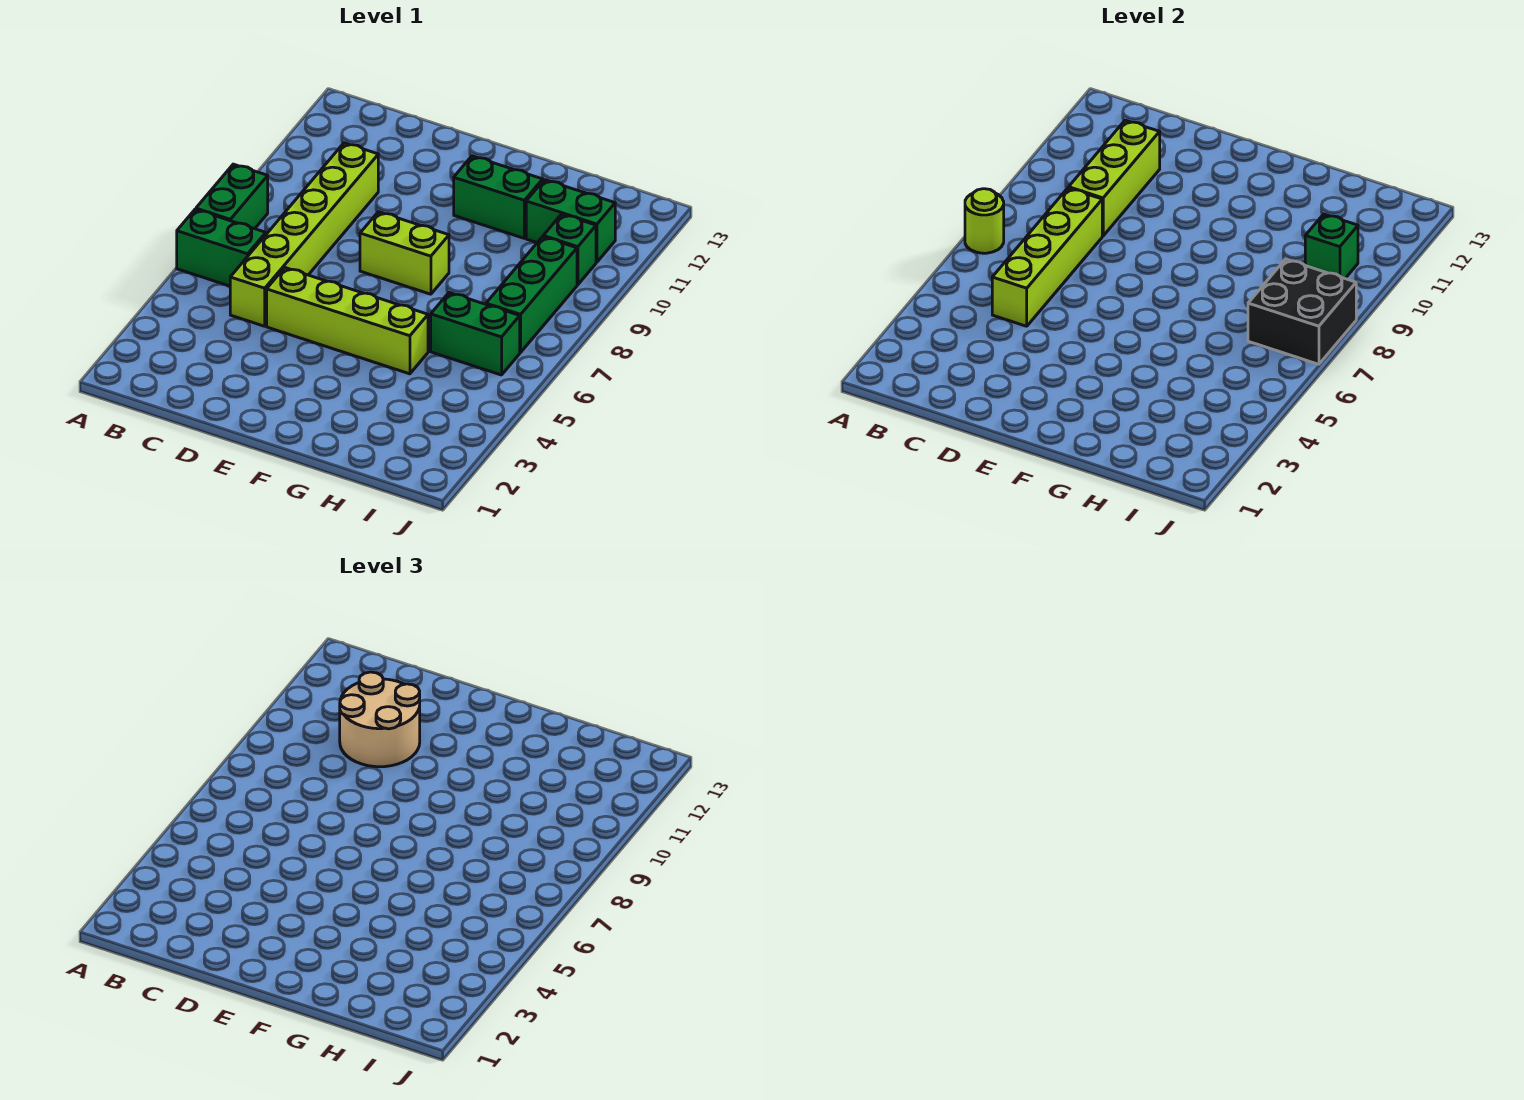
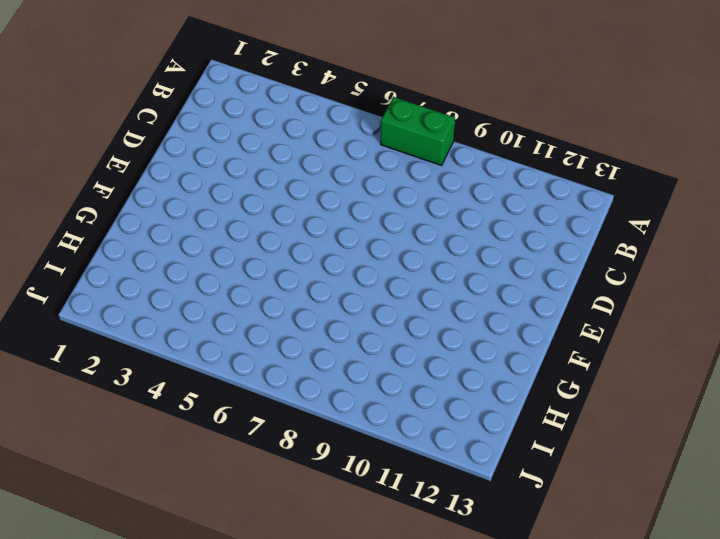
none -> green 1x2 brick [177,209,266,286]
none -> lime 1x6 brick [230,143,378,326]
none -> lime 1x4 brick [267,268,428,374]

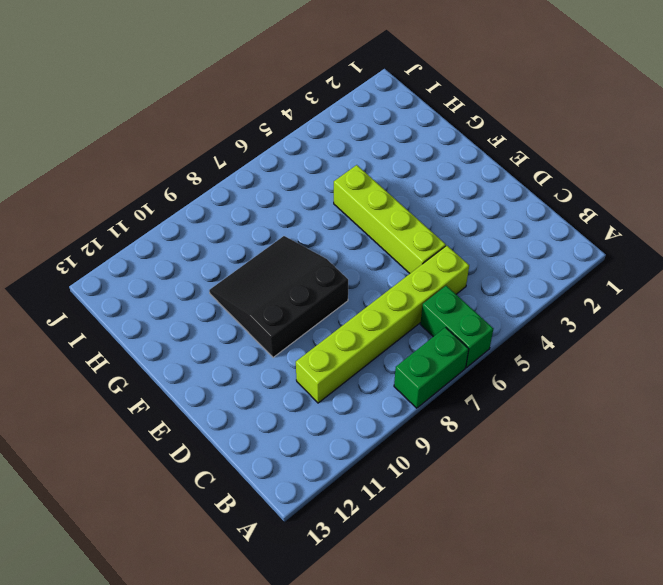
black 3x3 slope [209,236,348,358] -> lime 1x2 brick [360,212,449,294]
none -> green 1x2 brick [454,156,543,238]
none -> green 1x2 brick [431,293,520,375]
none -> green 1x2 brick [526,180,615,262]

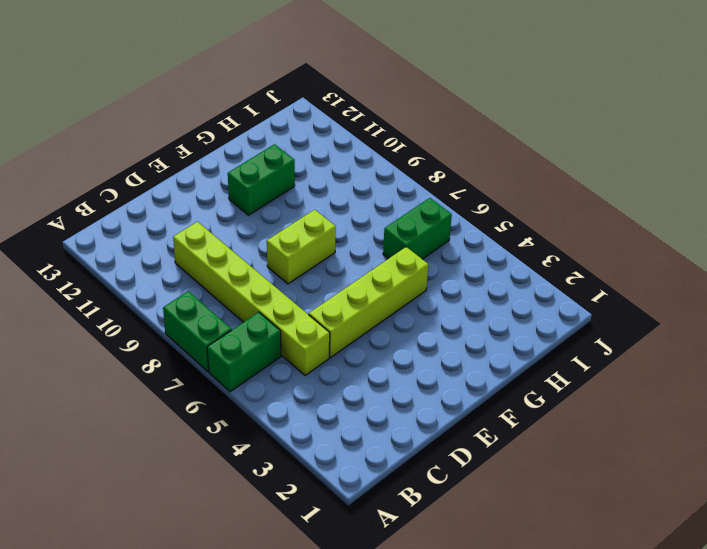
none -> green 1x2 brick [526,180,615,262]
none -> green 1x3 brick [486,237,577,352]
none -> green 1x1 brick [543,214,596,285]

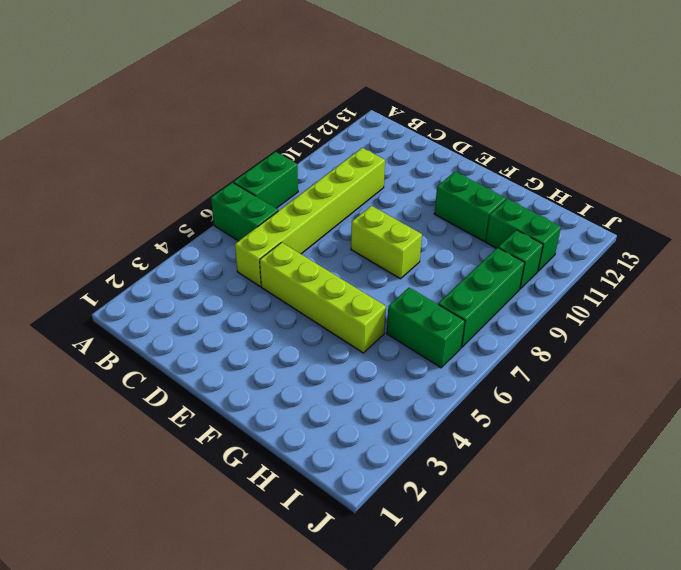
none -> lime 1x1 round brick [965,189,1004,253]
none -> lime 1x4 brick [992,188,1102,326]
none -> lime 1x3 brick [1069,120,1160,236]

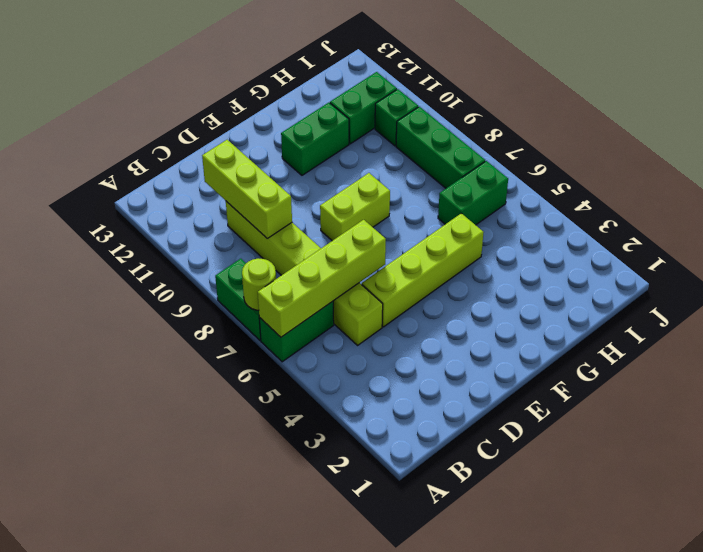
lime 1x4 brick [258,220,386,337] -> lime 1x4 brick turned to [992,188,1102,326]
none -> black 2x2 brick [1248,259,1356,364]
none -> green 1x1 brick [1305,214,1358,278]
none -> tan 2x2 round brick [340,672,420,767]

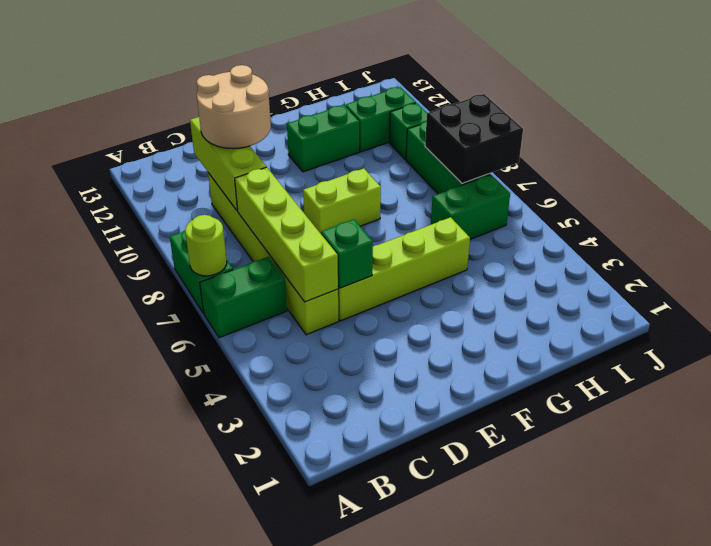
green 1x1 brick [321,219,373,288] -> green 1x1 brick moved to [1305,214,1358,278]

